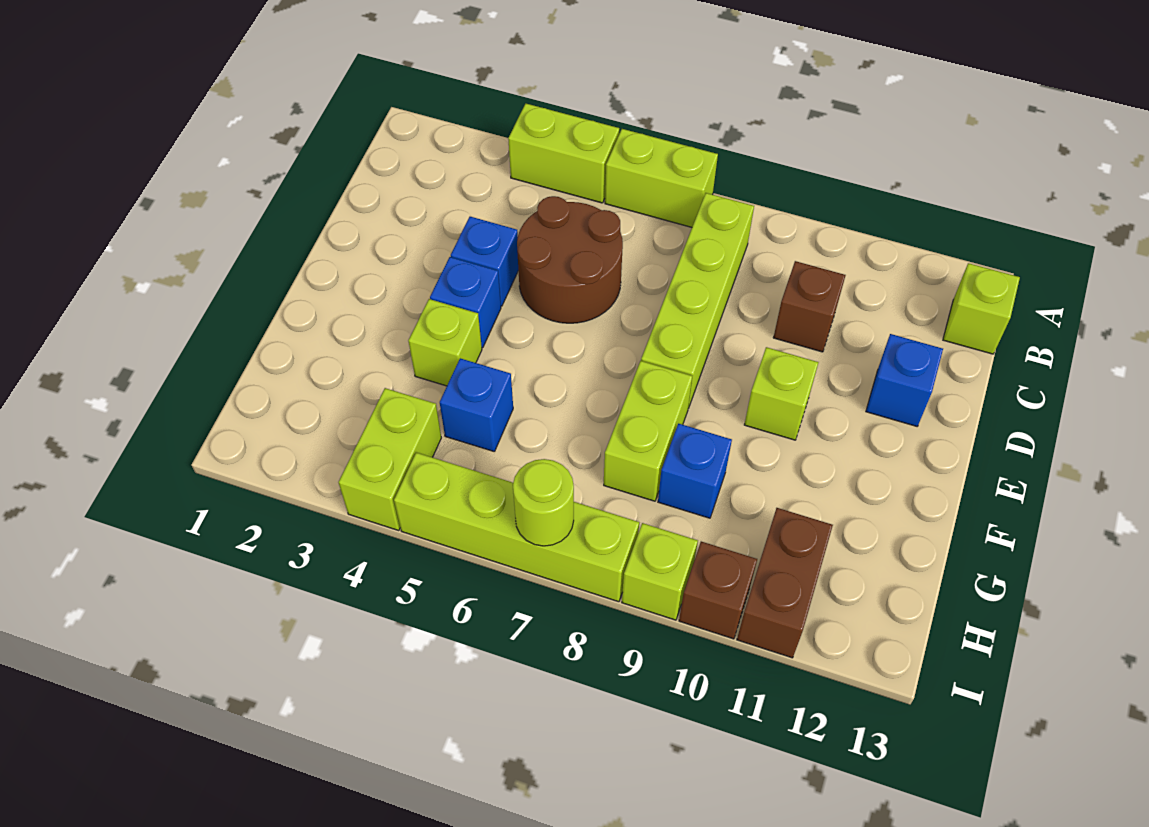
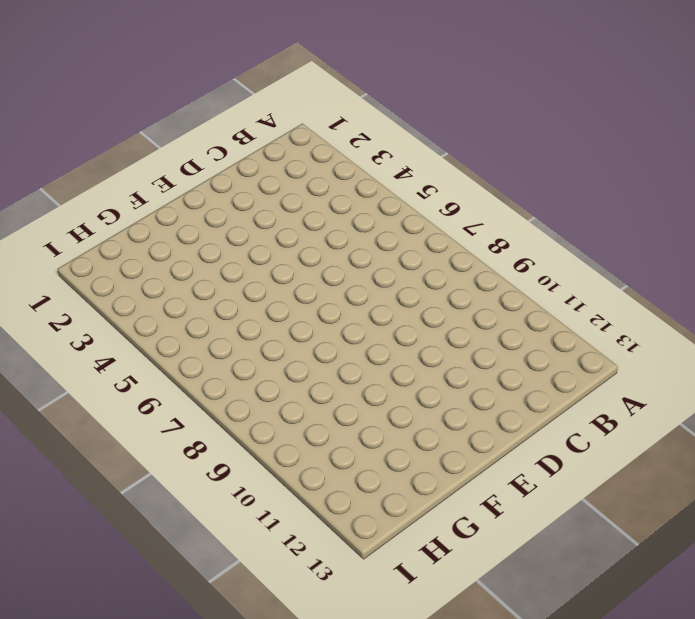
none -> lime 1x2 brick [508,104,619,203]
none -> lime 1x2 brick [605,129,718,227]
none -> lime 1x4 brick [641,193,754,408]

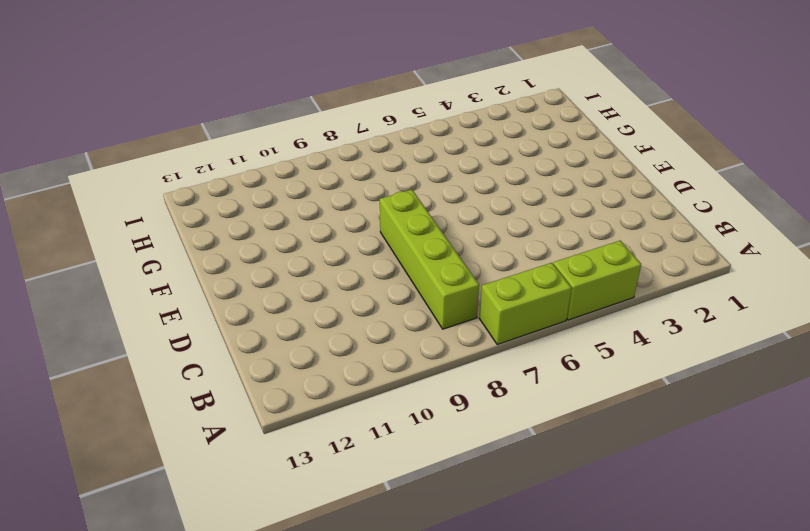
none -> lime 1x1 brick [943,263,1020,354]
none -> brown 2x2 round brick [517,196,623,323]
none -> brown 1x1 brick [773,261,846,352]

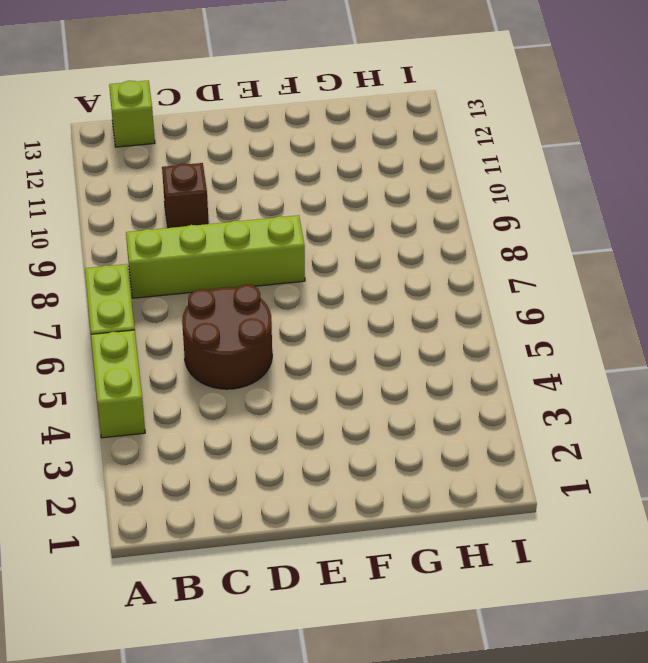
none -> blue 1x1 brick [451,217,518,306]
none -> blue 1x1 brick [866,334,943,426]
none -> blue 1x1 brick [430,257,501,348]

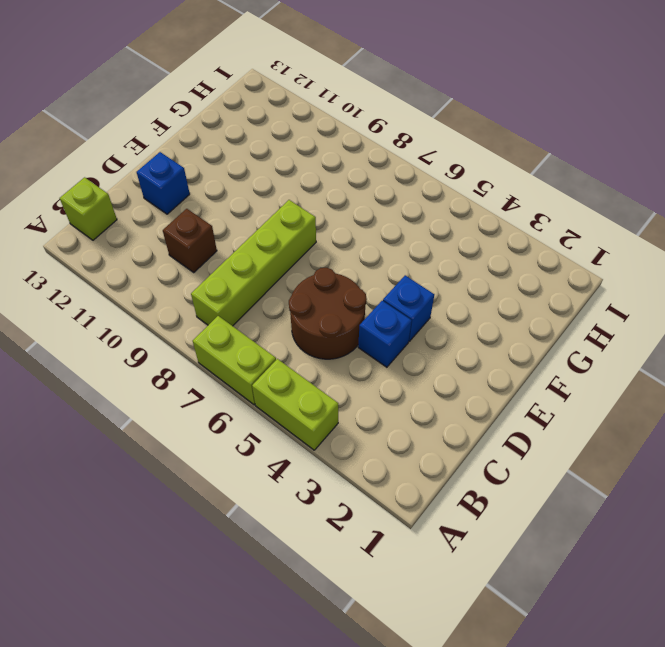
none -> lime 1x1 brick [744,347,819,440]
none -> lime 1x1 brick [408,299,482,386]
none -> lime 1x2 brick [604,361,692,501]

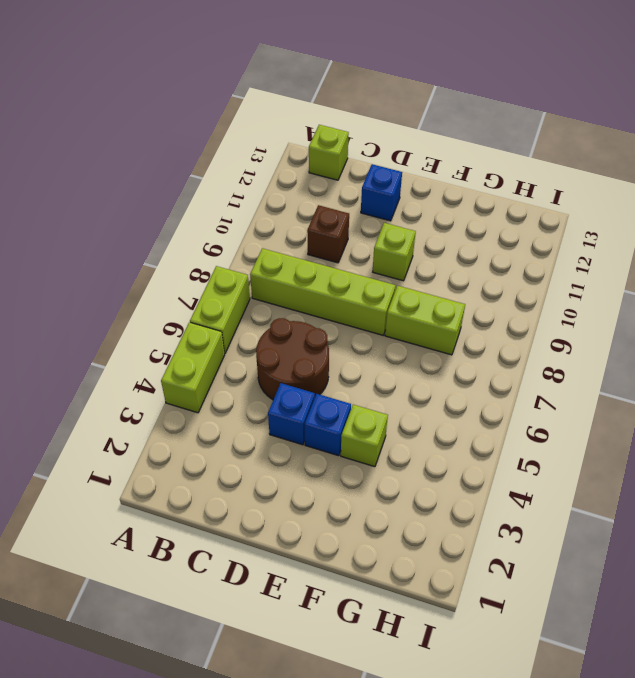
none -> blue 1x1 brick [440,358,513,452]
none -> blue 1x1 brick [658,424,732,518]
none -> lime 1x2 brick [339,388,441,530]

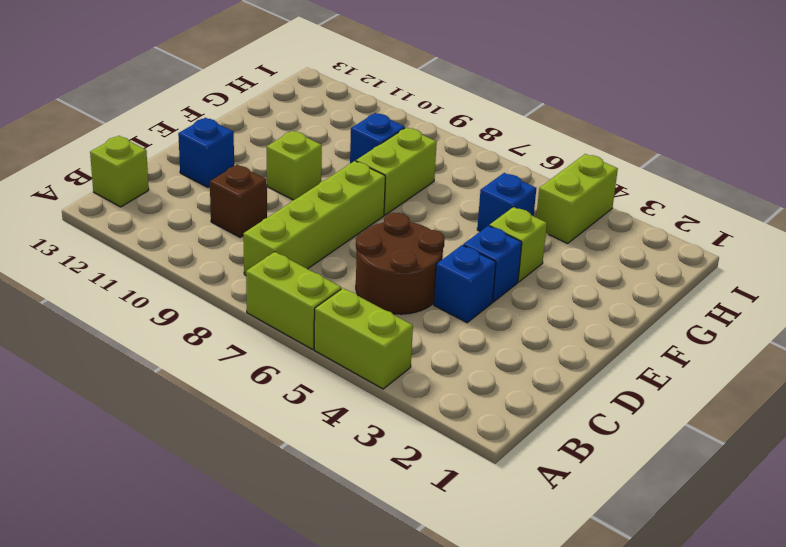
none -> brown 1x2 brick [737,508,833,658]
none -> lime 1x4 brick [394,453,639,602]
none -> lime 1x1 brick [622,523,698,620]

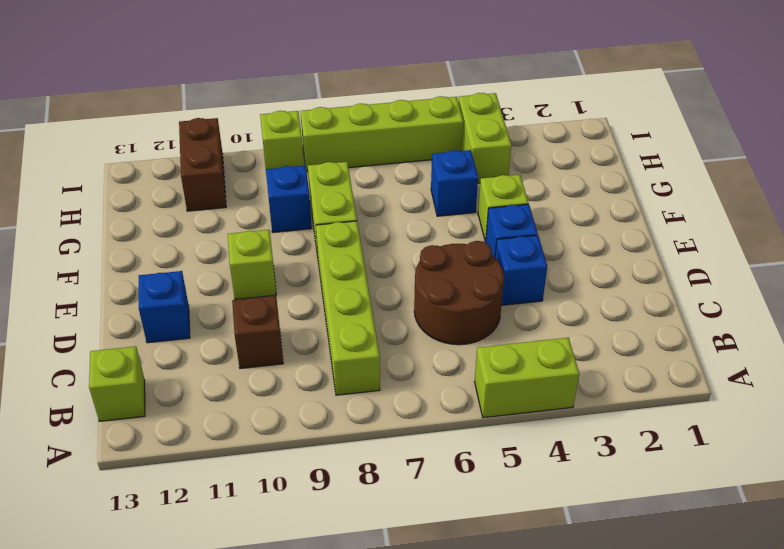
none -> lime 1x2 brick [605,129,718,227]
none -> brown 1x1 brick [679,542,757,639]
none -> lime 1x1 round brick [513,459,574,546]

